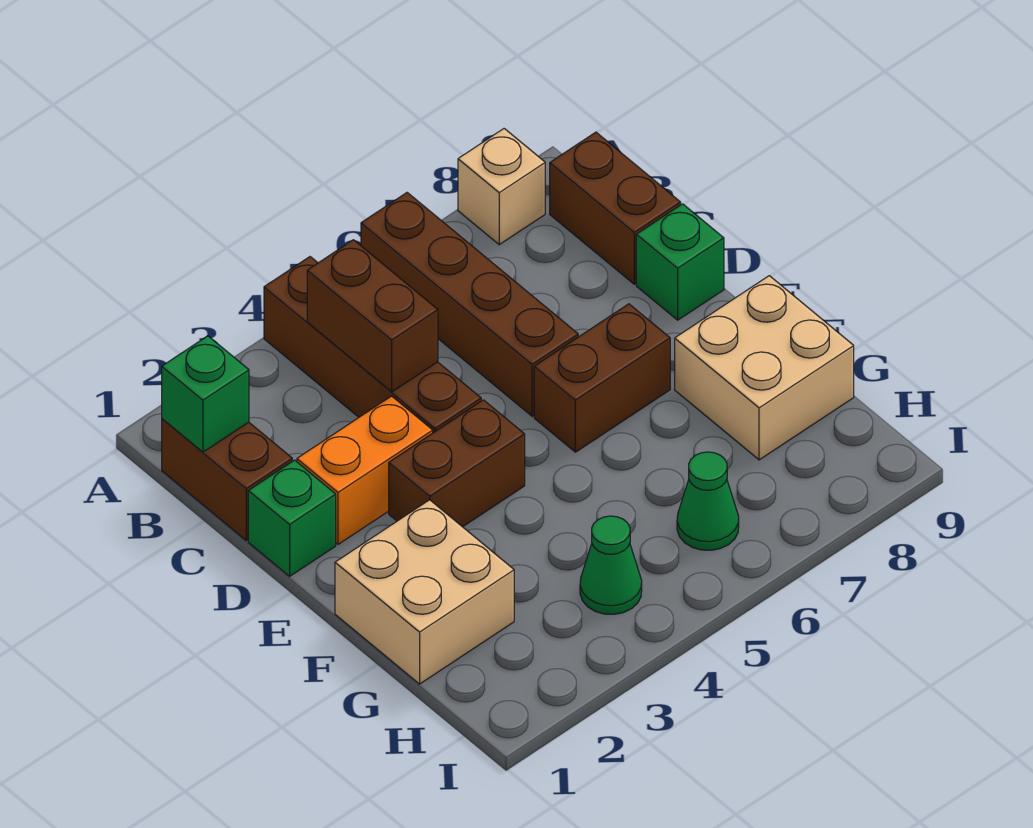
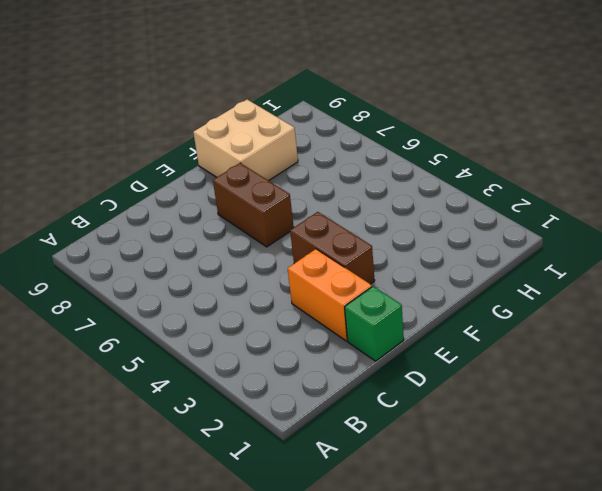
none -> brown 1x4 brick [264,257,481,433]
none -> brown 1x4 brick [361,193,578,416]
none -> tan 1x1 brick [458,129,545,245]

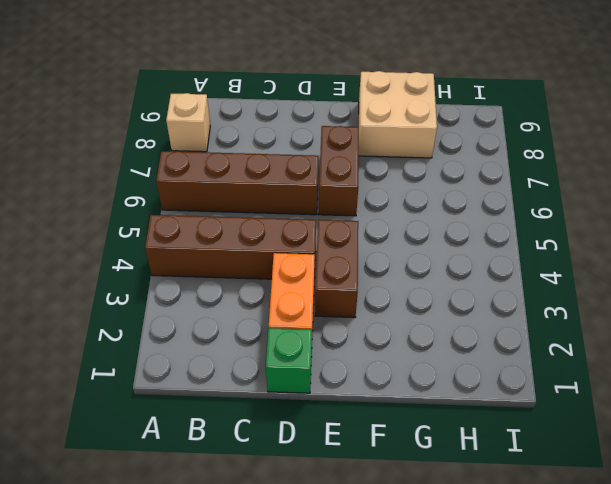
none -> brown 1x2 brick [162,419,292,540]
none -> brown 1x2 brick [550,132,681,284]
none -> green 1x1 brick [636,204,724,320]

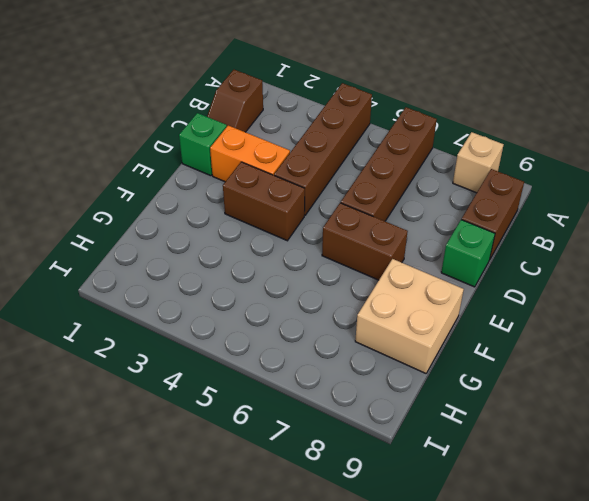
brown 1x2 slope [207,70,263,132] -> brown 1x2 brick [162,419,292,540]
none -> tan 2x2 brick [335,500,514,684]
none -> green 1x1 cone [580,516,642,614]
none -> green 1x1 cone [677,452,739,550]

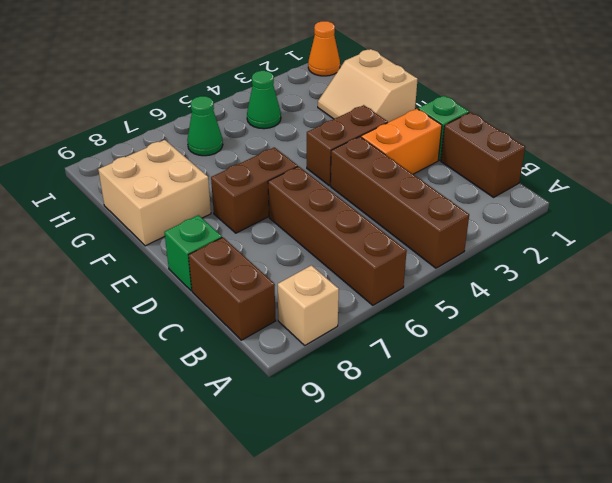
tan 2x2 slope [318,49,418,122] -> tan 2x2 brick [335,500,514,684]
orange 1x1 cone [308,21,340,76] -> none
none -> green 1x1 brick [162,336,249,452]
none -> brown 1x2 brick [307,240,438,392]

